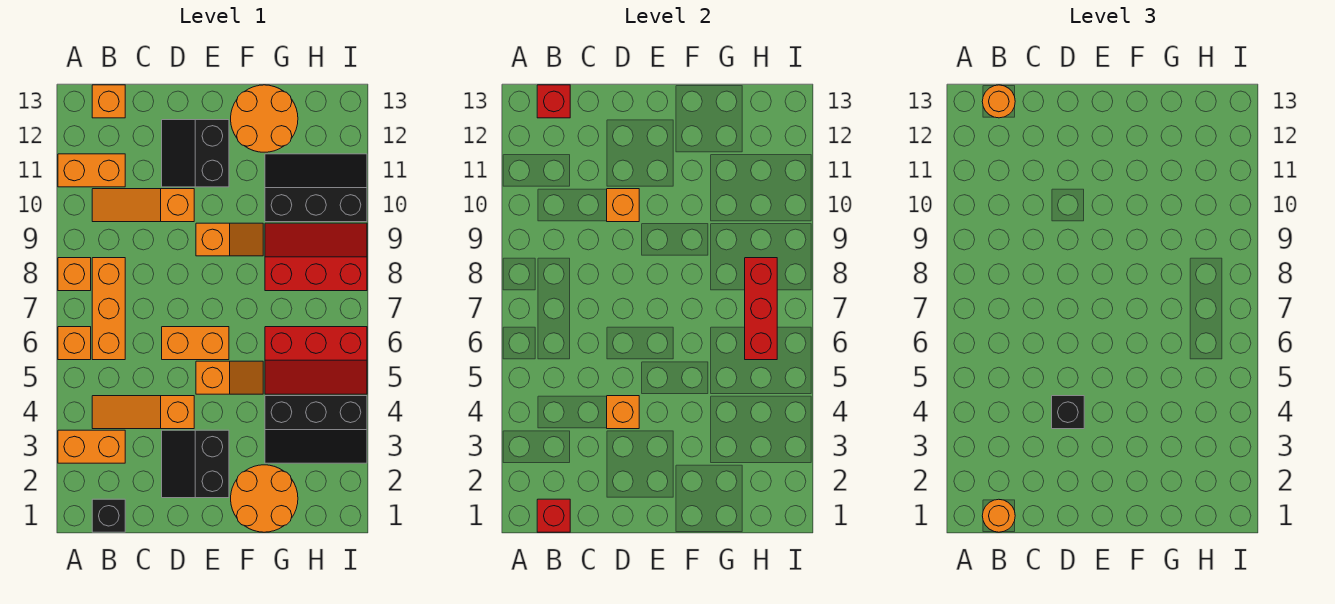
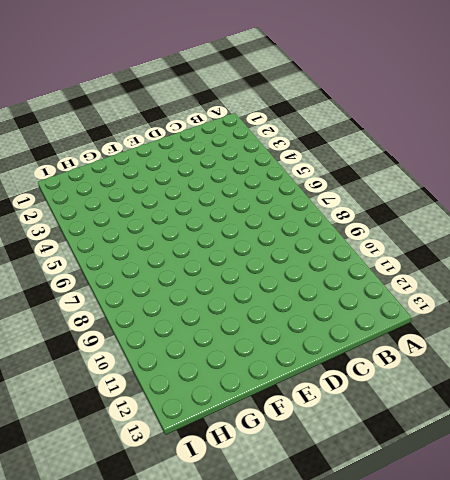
none -> orange 1x2 brick [58,430,125,463]
none -> orange 1x1 brick [58,327,91,360]
none -> orange 1x1 brick [58,258,91,291]

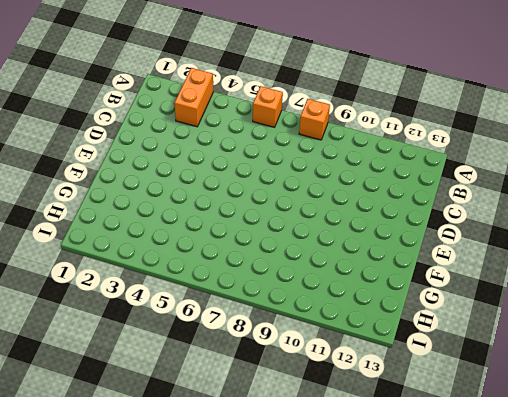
none -> orange 1x2 brick [58,154,125,187]
none -> black 1x1 brick [92,499,125,532]
none -> orange 1x3 slope [92,396,194,429]

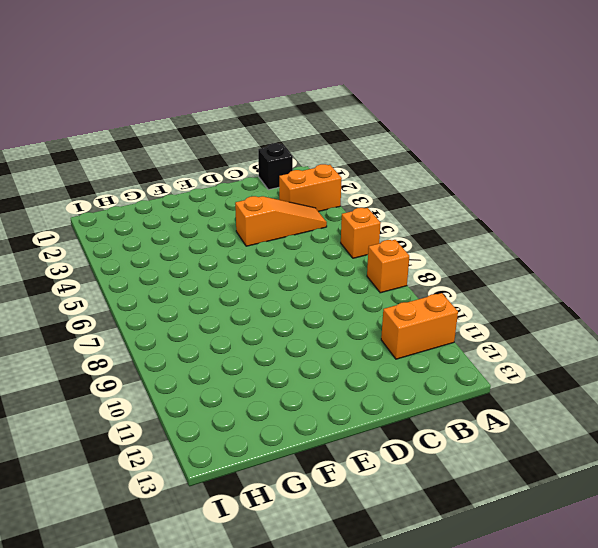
none -> orange 1x3 brick [92,258,125,360]
none -> orange 1x3 slope [92,189,194,222]
none -> orange 1x1 brick [92,85,125,118]

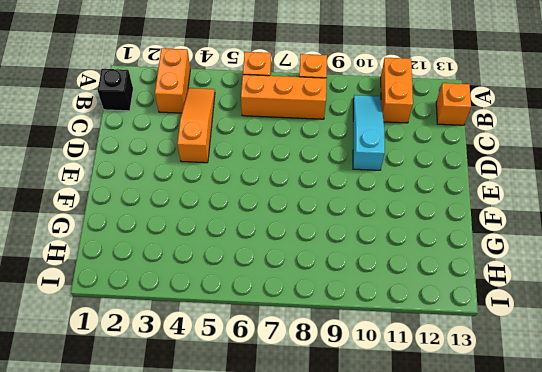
cyan 1x3 slope [353,95,385,170] -> orange 1x3 slope [92,189,194,222]
none -> black 2x2 slope [162,430,229,498]
none -> orange 1x2 brick [162,327,229,360]
none -> black 2x2 slope [162,120,229,187]

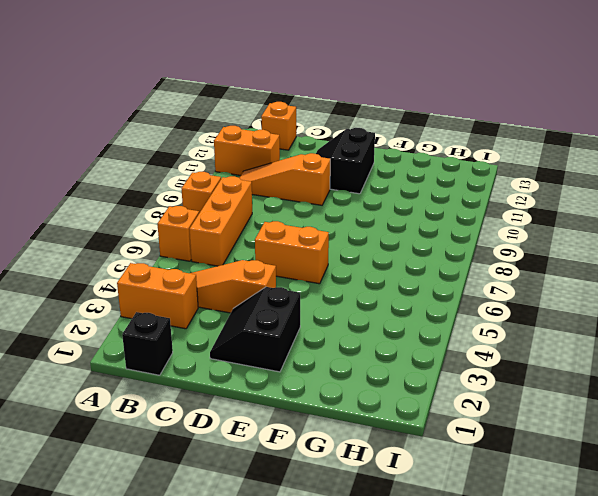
none -> orange 1x2 slope [196,361,263,394]
none -> orange 1x2 slope [196,223,263,256]
none -> orange 2x2 round brick [231,465,298,532]

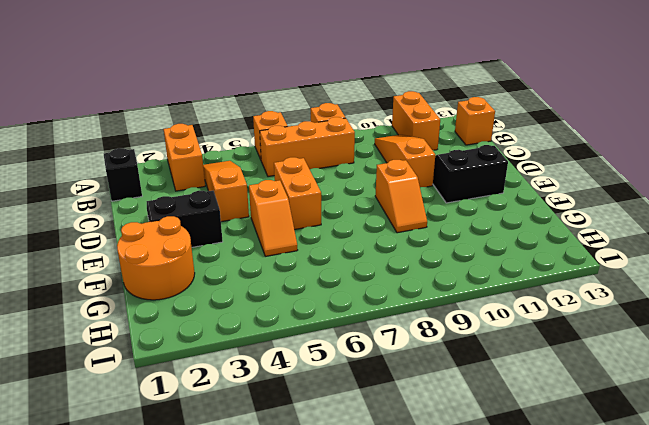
none -> orange 2x2 round brick [231,85,298,152]
none -> black 2x3 slope [265,396,367,463]
none -> red 2x3 slope [265,327,367,394]

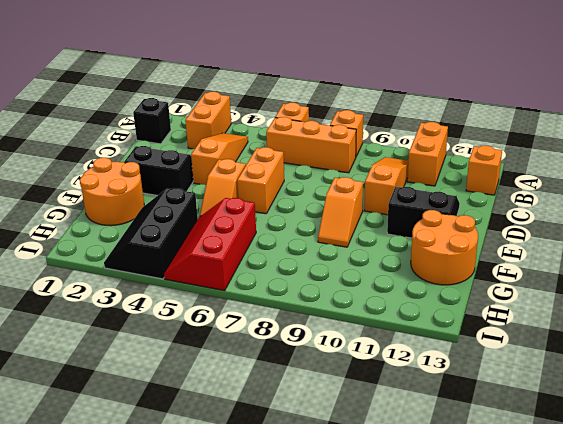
none -> red 2x3 slope [265,223,367,291]
none -> black 2x3 slope [265,154,367,222]
none -> red 1x1 brick [537,499,570,532]

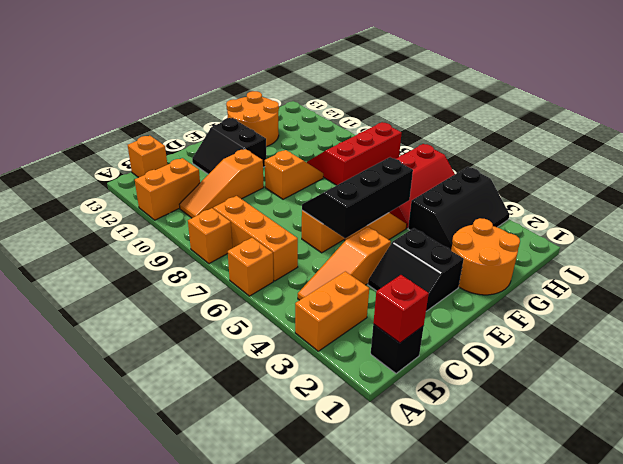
black 2x3 slope [302,157,413,238] -> black 2x3 slope moved to [265,154,367,222]
none -> red 1x1 brick [537,85,570,118]
none -> orange 1x1 brick [607,396,639,429]
none -> orange 1x1 brick [607,189,639,222]

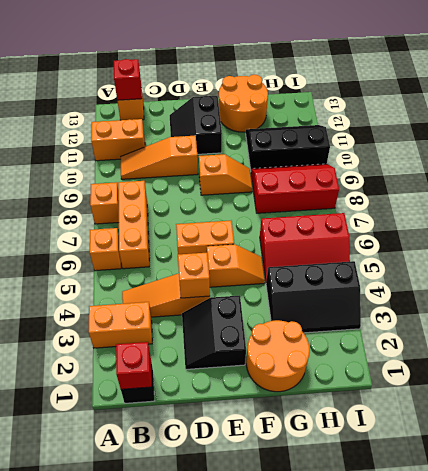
none -> orange 1x1 brick [607,189,639,222]
none -> red 1x3 brick [745,258,777,360]
none -> orange 1x1 round brick [982,499,1015,532]

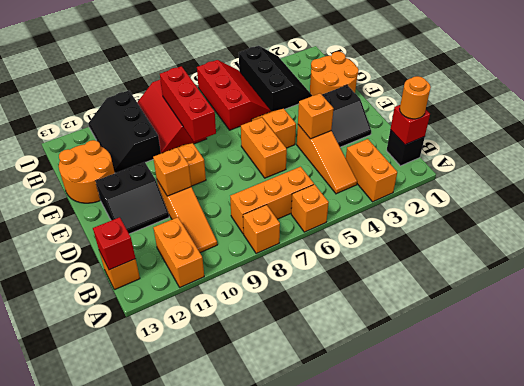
red 1x3 brick [160,66,216,142] -> red 1x3 brick turned to [745,258,777,360]
none -> orange 1x1 round brick [982,85,1015,118]
none -> black 1x1 brick [1052,396,1084,429]

